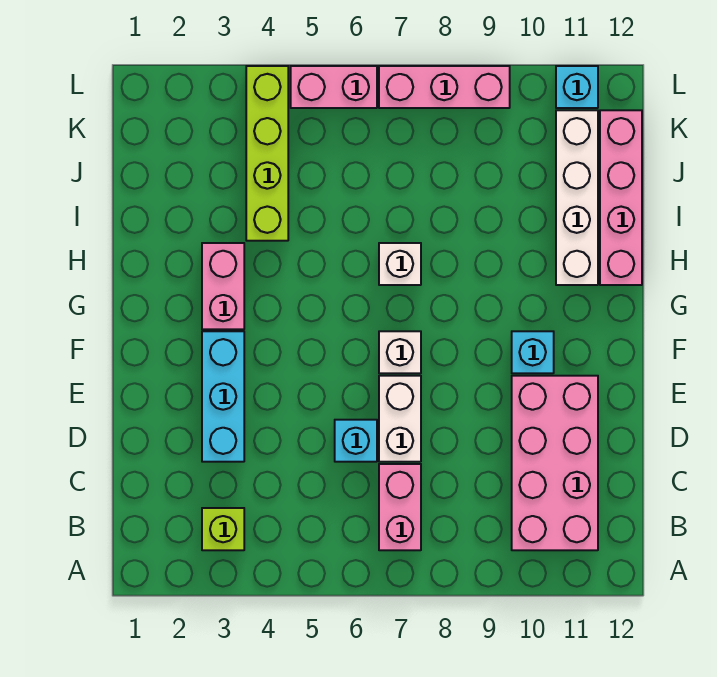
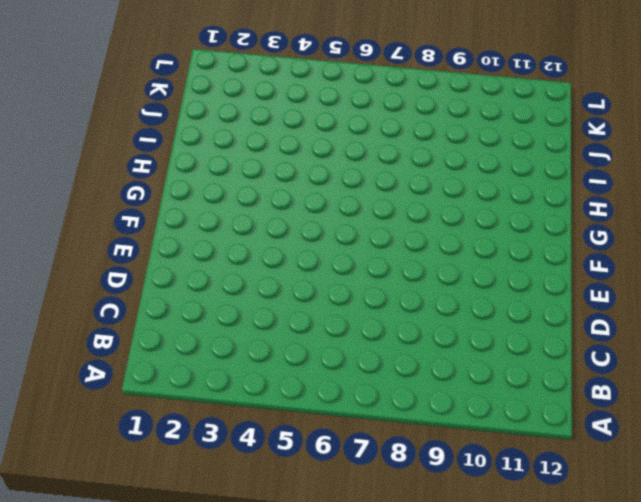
none -> lime 1x1 brick [202,508,244,550]
none -> pink 1x2 brick [379,464,421,550]
none -> pink 2x4 brick [512,376,598,550]

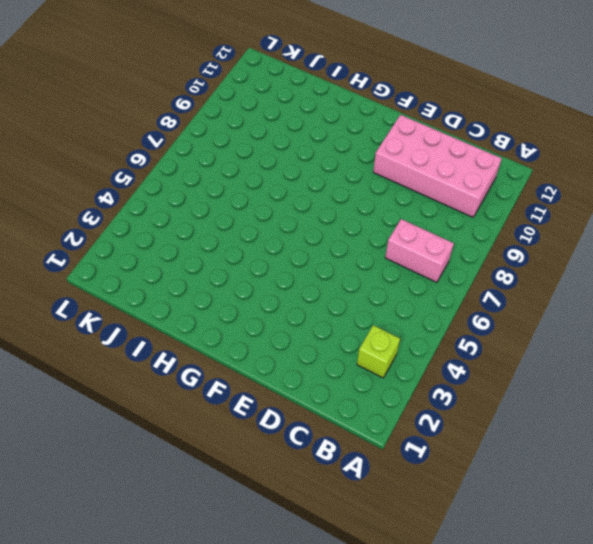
none -> cyan 1x3 brick [202,331,244,462]
none -> cyan 1x1 brick [335,420,377,462]
none -> white 1x2 brick [379,376,421,462]

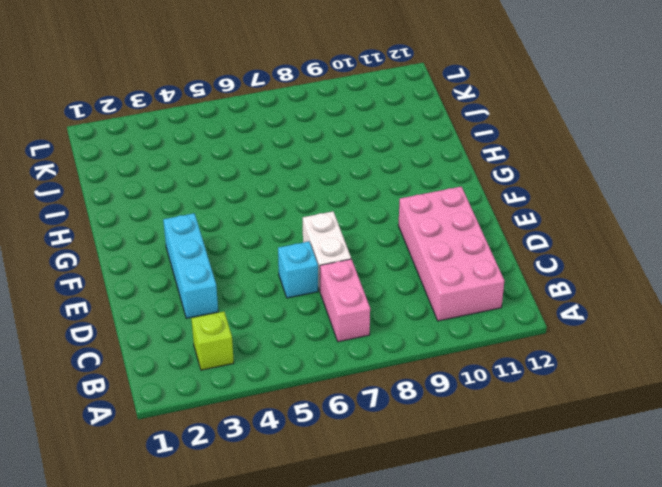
none -> white 1x1 brick [379,331,421,373]
none -> cyan 1x1 brick [512,331,554,373]
none -> pink 1x2 brick [202,243,244,329]

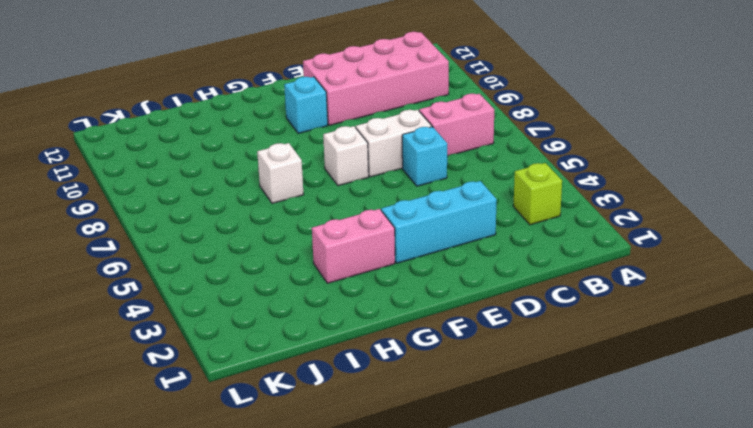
none -> white 1x4 brick [556,110,598,285]
none -> pink 1x4 brick [600,110,642,285]
none -> lime 1x4 brick [246,66,288,241]

